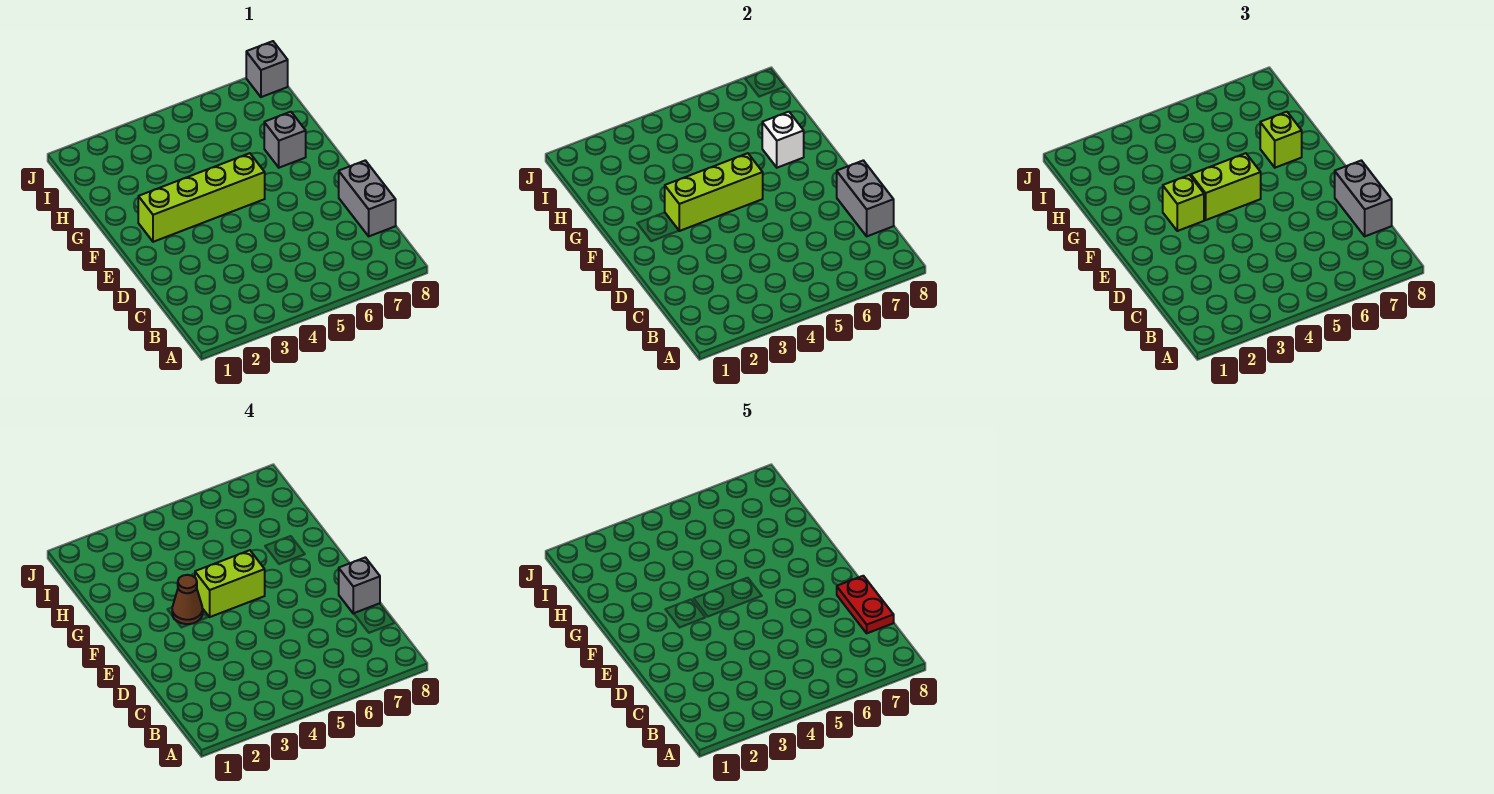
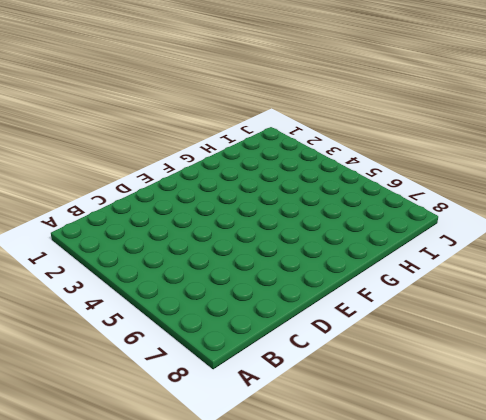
none -> grey 1x2 brick [339,160,396,236]
none -> lime 1x4 brick [138,153,265,242]
none -> grey 1x1 brick [264,112,306,168]

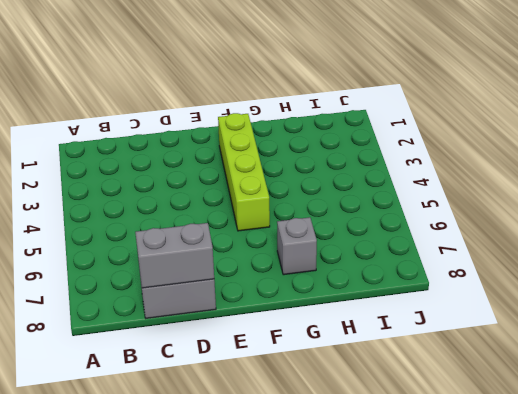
none -> grey 1x1 brick [246,41,288,97]
none -> lime 1x3 brick [665,153,763,231]
none -> white 1x1 brick [762,112,804,168]

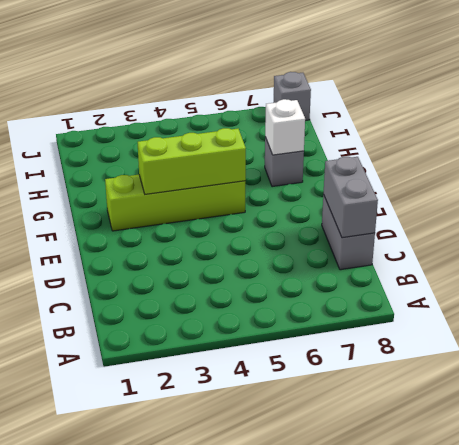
none -> grey 1x2 brick [1335,160,1392,236]
none -> lime 1x1 brick [1163,175,1204,231]
none -> lime 1x2 brick [1191,153,1261,220]

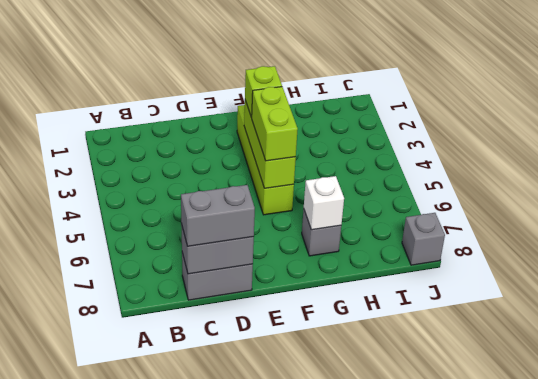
none -> lime 1x1 brick [1260,112,1302,168]
none -> grey 1x1 brick [339,557,380,614]
none -> brown 1x1 cone [172,575,203,624]

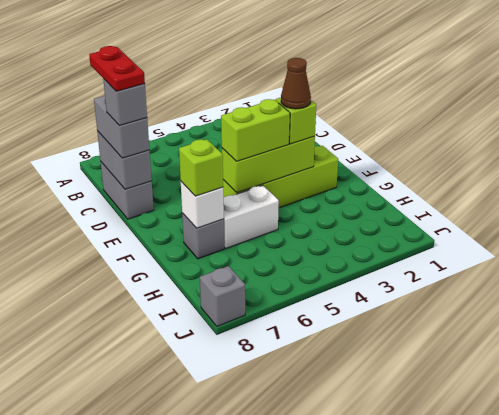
white 1x2 brick [223,185,279,248] -> none
none -> lime 1x2 brick [195,550,265,617]

